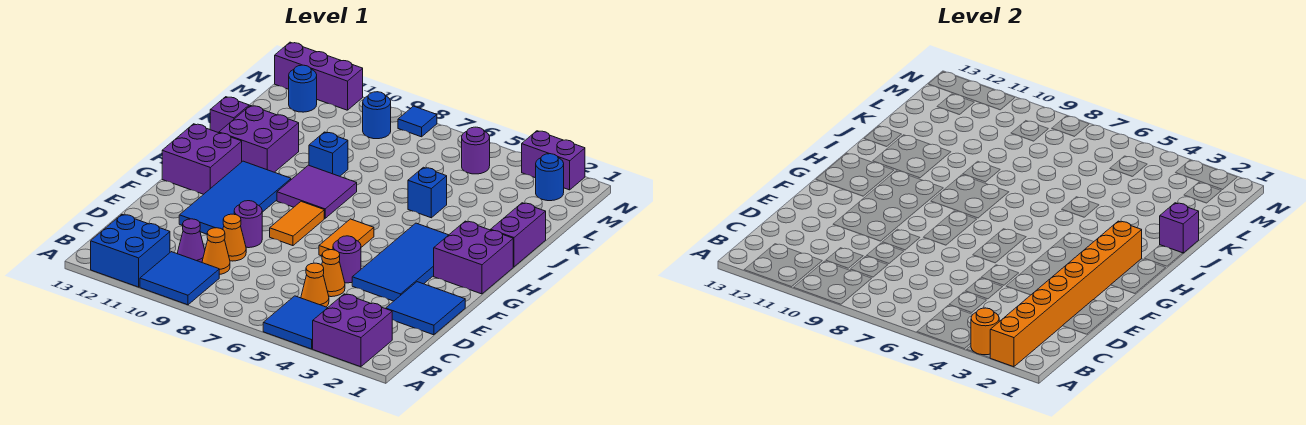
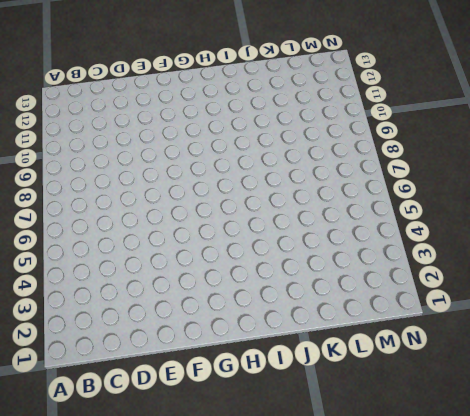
none -> purple 2x2 brick [313,294,392,367]
none -> blue 2x2 tile [263,296,327,349]
none -> blue 2x2 tile [140,252,219,305]
none -> blue 2x2 brick [91,214,170,287]

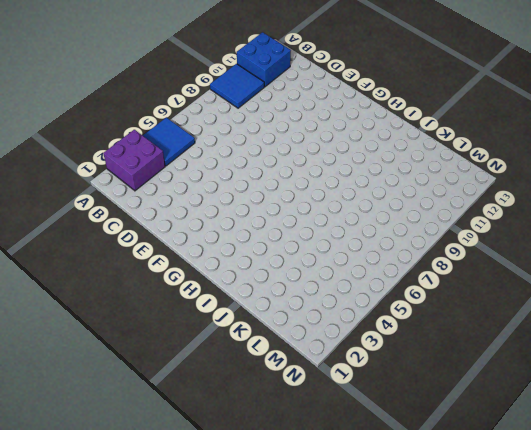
none -> orange 1x1 cone [301,263,329,307]
none -> orange 1x1 cone [202,228,230,274]
none -> purple 1x1 cone [177,219,205,262]
none -> blue 2x2 tile [386,282,465,335]

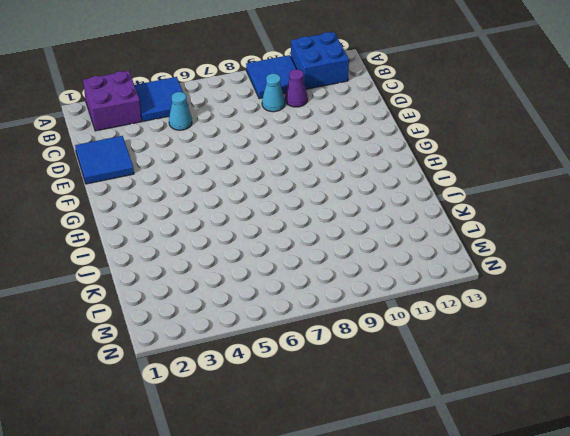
cyan 1x1 cone [169,92,192,130] -> orange 1x1 cone [301,263,329,307]
cyan 1x1 cone [262,74,285,112] -> orange 1x1 cone [202,228,230,274]
none -> orange 1x1 cone [322,250,345,297]
none -> orange 1x1 cone [223,214,246,261]
none -> blue 2x4 tile [352,223,448,301]
none -> purple 1x1 round brick [333,236,361,283]

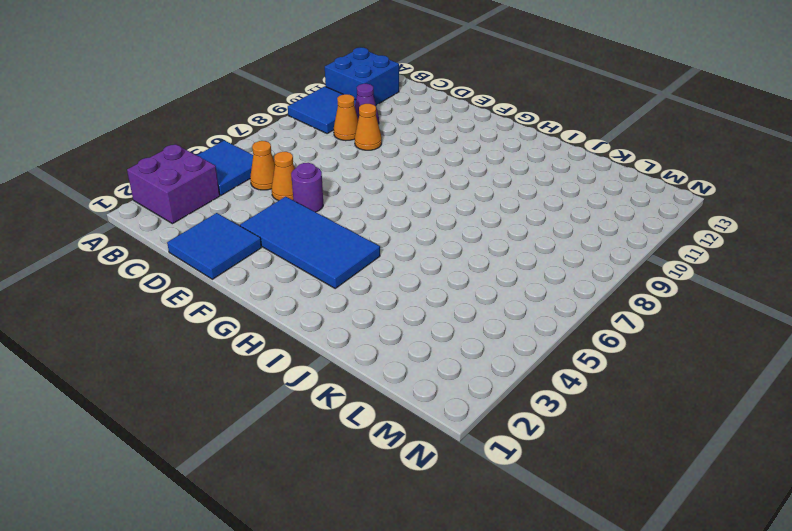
none -> purple 1x1 round brick [234,201,262,248]
none -> blue 2x4 tile [179,161,291,234]
none -> orange 1x2 tile [319,219,374,256]
none -> orange 1x2 tile [270,201,324,246]

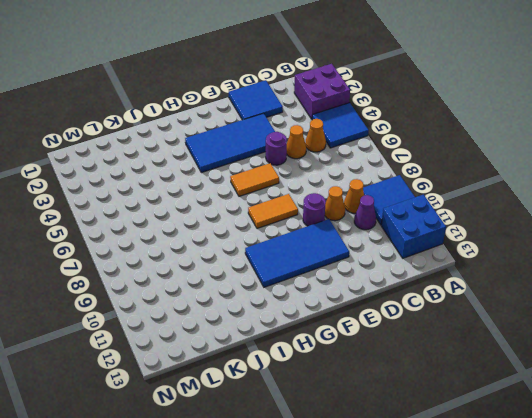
none -> purple 2x2 brick [434,221,513,294]
none -> purple 2x2 brick [162,124,242,194]
none -> purple 2x2 tile [277,165,357,218]
none -> purple 1x2 brick [491,203,546,267]

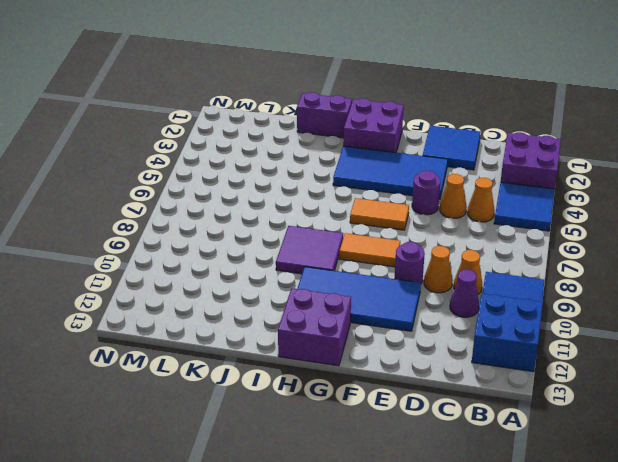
none -> purple 2x2 brick [219,106,299,172]
none -> blue 1x1 brick [408,167,447,218]
none -> blue 1x1 brick [309,132,348,176]
none -> purple 1x1 brick [210,97,249,133]

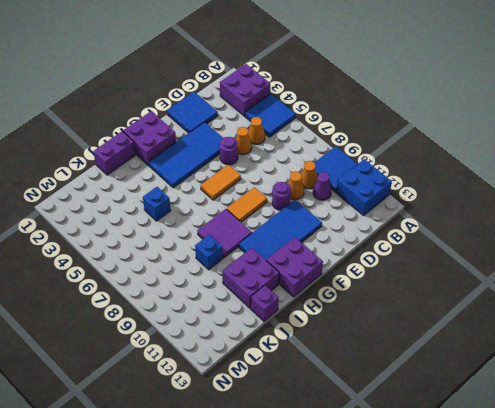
none -> blue 1x1 round brick [536,154,564,201]
none -> purple 1x1 round brick [462,127,490,174]
none -> blue 1x1 round brick [363,92,391,139]
none -> blue 1x1 round brick [289,65,317,112]

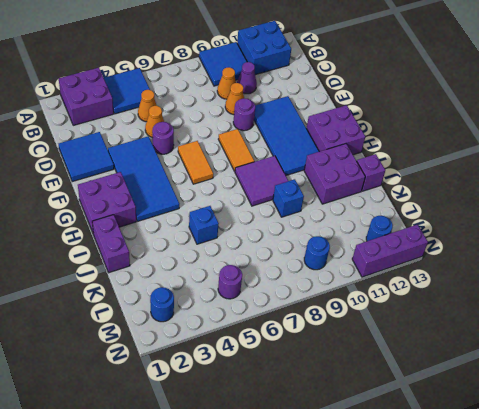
none -> purple 1x2 brick [522,131,585,190]
none -> blue 1x1 tile [398,106,437,137]
none -> orange 1x8 brick [990,221,1142,367]
none -> orange 1x1 round brick [971,308,999,355]

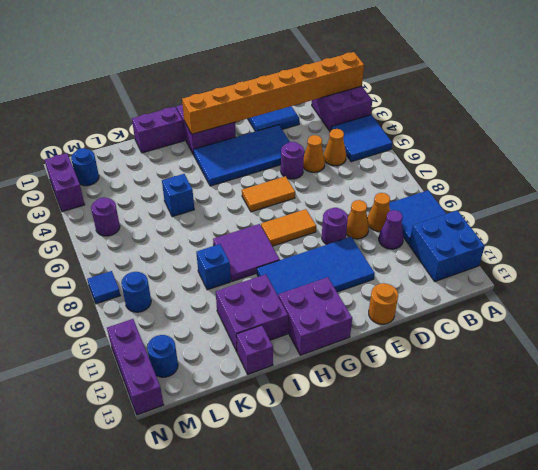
orange 1x1 round brick [369,283,398,324] -> orange 1x1 round brick moved to [971,308,999,355]
none -> purple 1x1 brick [1160,203,1199,253]

